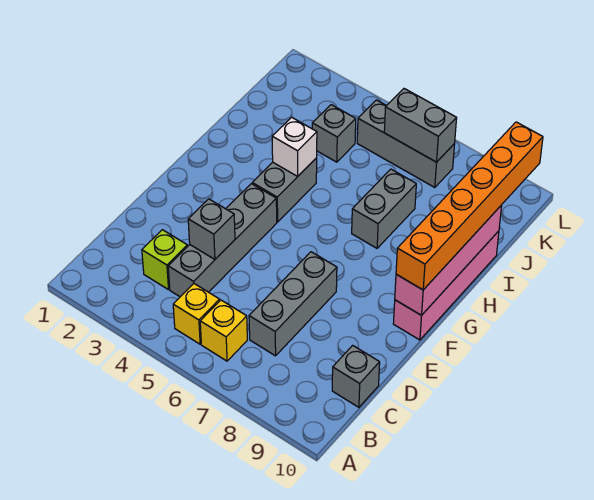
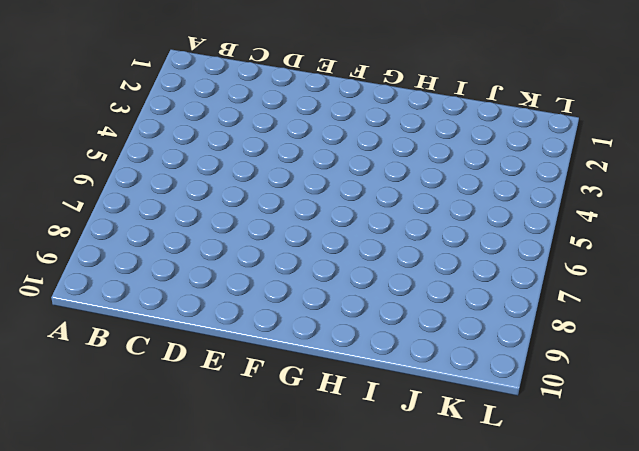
none -> yellow 1x1 brick [173,284,220,344]
none -> yellow 1x1 brick [200,300,247,361]
none -> lime 1x1 brick [142,230,187,290]

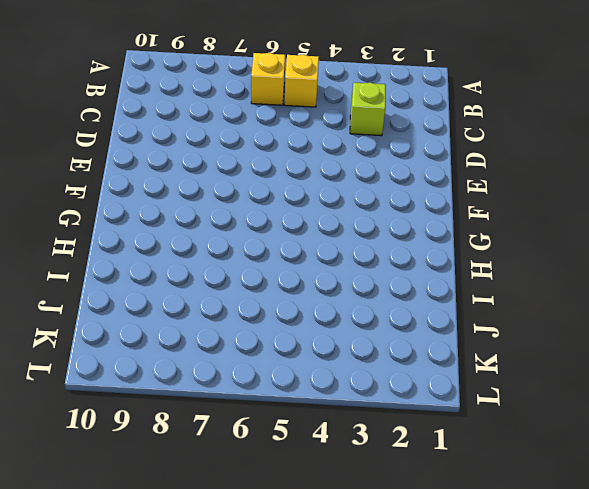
none -> grey 1x4 brick [168,184,277,297]
none -> grey 1x3 brick [249,252,337,356]
none -> grey 1x1 brick [332,345,380,407]

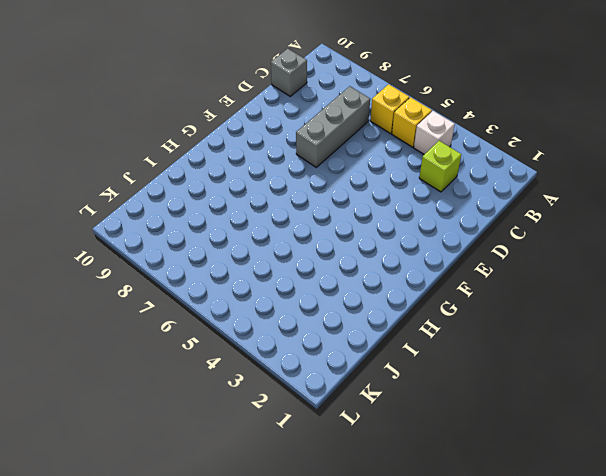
white 1x1 brick [414,111,455,154] -> white 1x1 brick moved to [272,117,317,176]
none -> grey 1x4 brick [168,184,277,297]
none -> pink 1x4 brick [393,231,499,340]
none -> grey 1x2 brick [252,158,317,222]

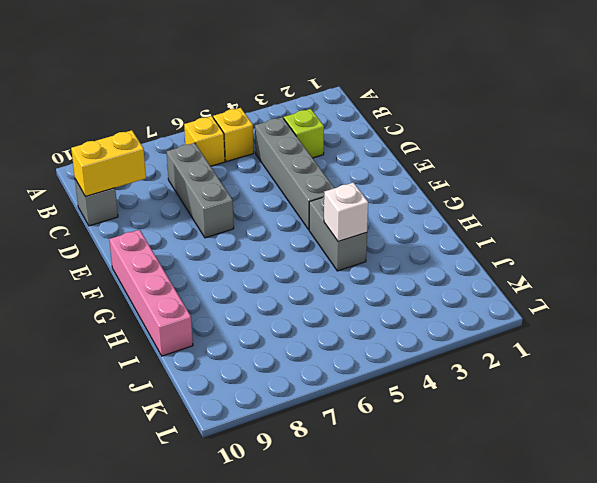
yellow 1x2 brick [71,130,146,197] -> none
none -> grey 1x2 brick [352,169,416,248]
none -> grey 1x1 brick [312,105,356,162]
none -> grey 1x3 brick [357,100,455,188]

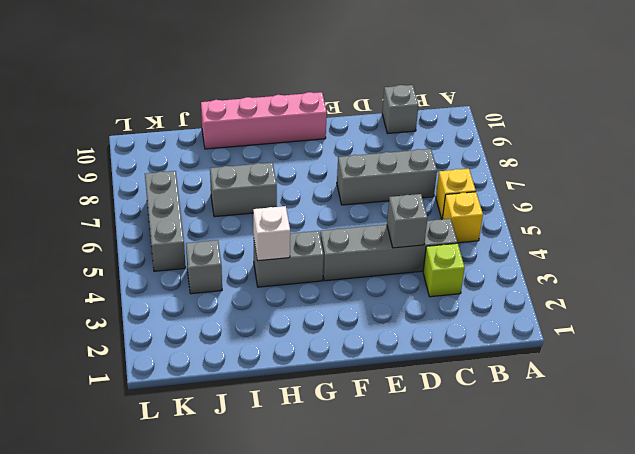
none -> pink 1x4 brick [395,205,502,315]
none -> grey 1x2 brick [384,89,457,162]
none -> orange 1x6 brick [396,122,543,290]

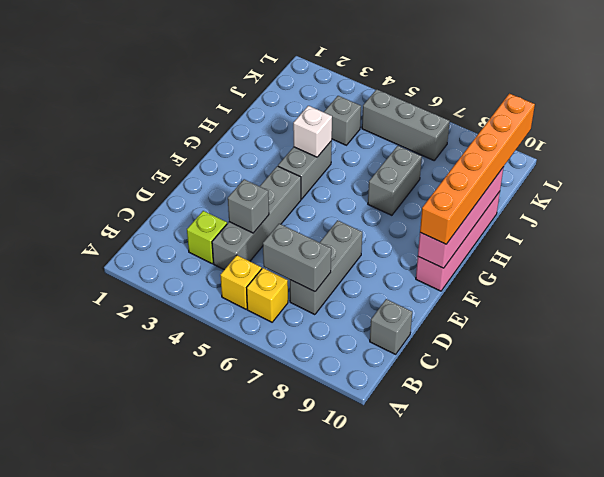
grey 1x2 brick [263,224,331,292] -> grey 1x2 brick moved to [384,89,457,162]

